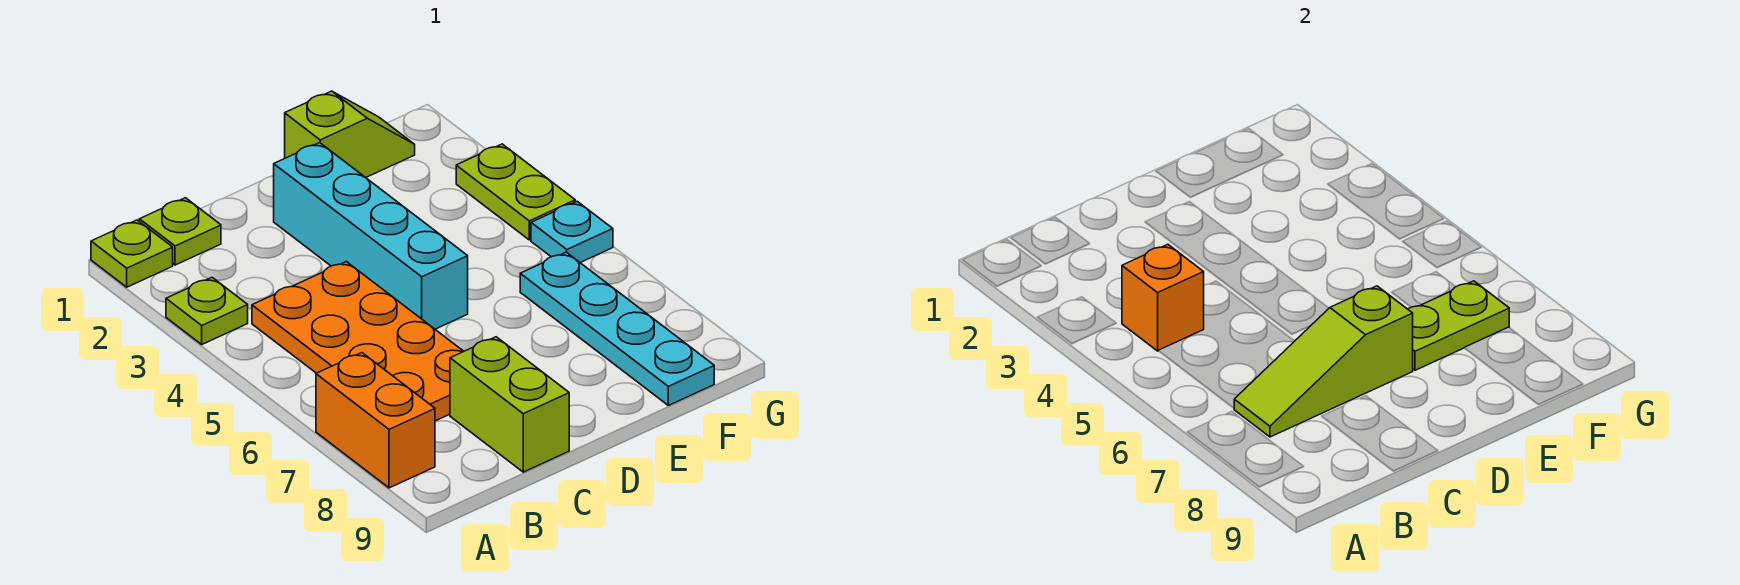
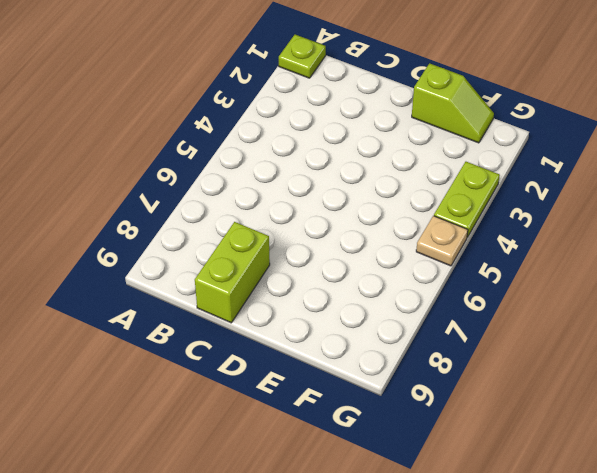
tan 1x1 plate [416,216,468,266] -> cyan 1x1 plate [531,202,613,263]
none -> lime 1x1 plate [166,277,248,344]
none -> orange 1x2 brick [316,353,435,488]
none -> lime 1x1 plate [139,198,221,265]

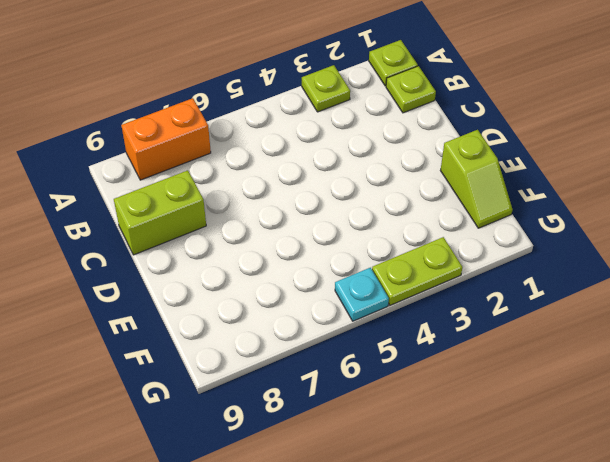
none -> orange 2x4 plate [252,262,464,421]
none -> cyan 1x4 brick [274,143,468,329]
none -> cyan 1x4 plate [520,252,714,405]

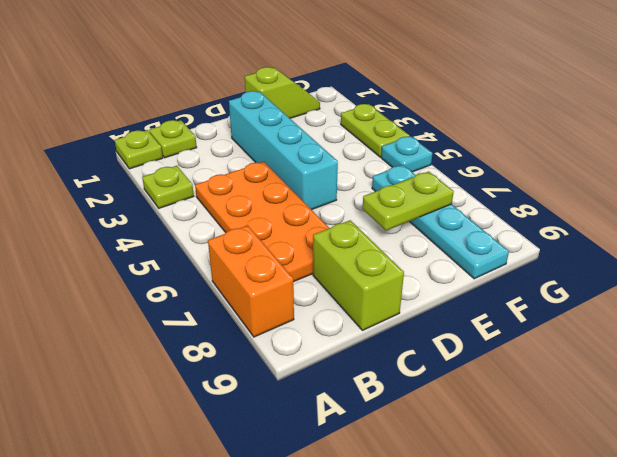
none -> orange 1x1 brick [1122,244,1204,351]
none -> lime 1x3 slope [1234,286,1413,437]

